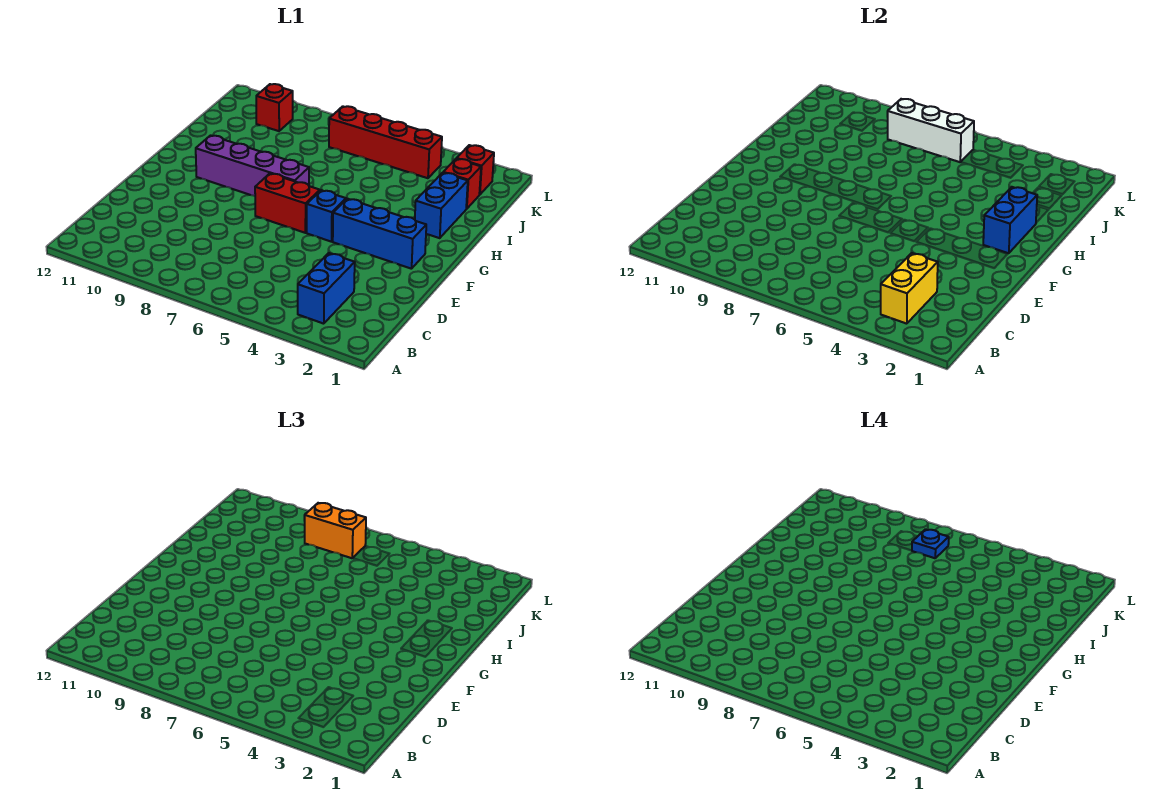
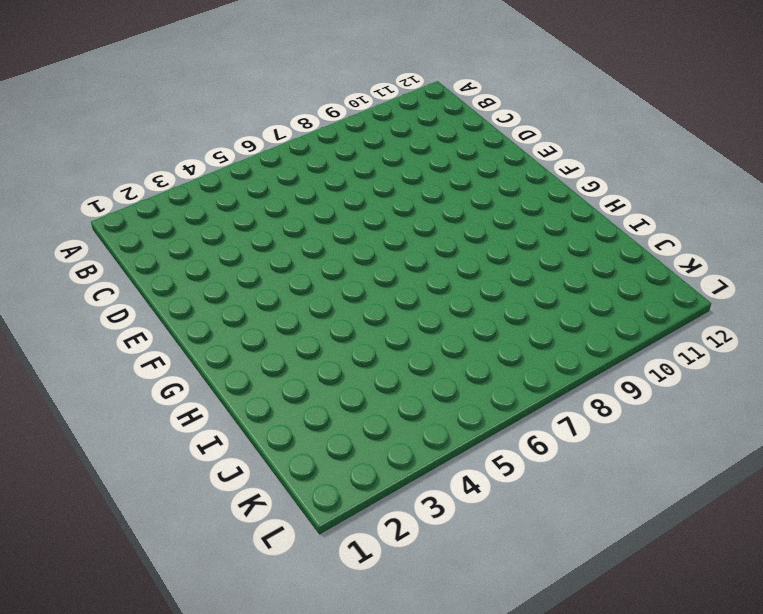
none -> blue 1x2 brick [298,253,355,324]
none -> blue 1x3 brick [333,199,426,269]
none -> blue 1x1 brick [307,190,346,242]

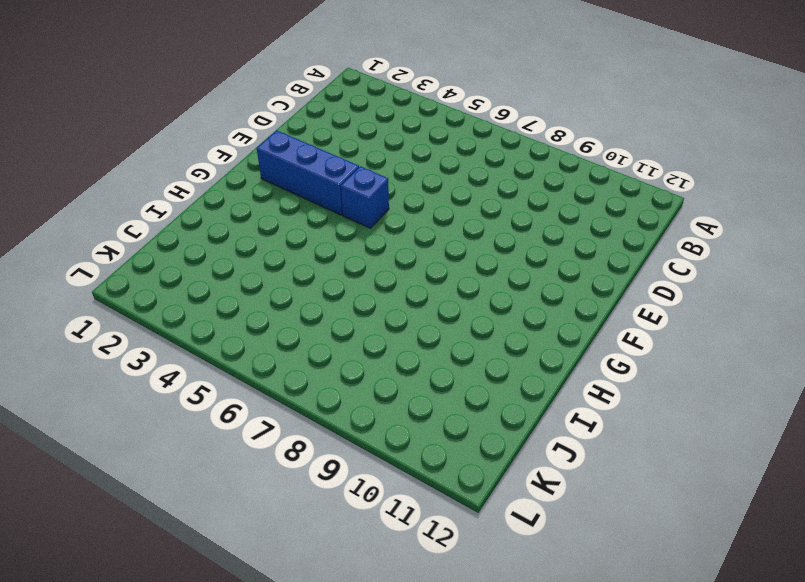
none -> blue 1x2 brick [298,253,355,324]
none -> red 1x2 brick [255,174,320,233]
none -> purple 1x4 brick [196,135,309,196]

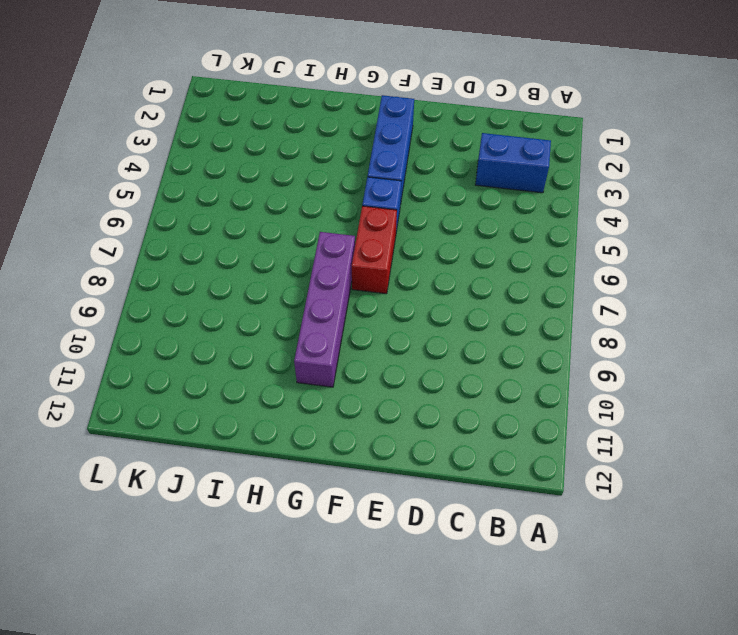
none -> blue 1x2 brick [415,173,468,238]
none -> red 1x1 brick [443,159,481,209]
none -> red 1x1 brick [457,145,494,195]

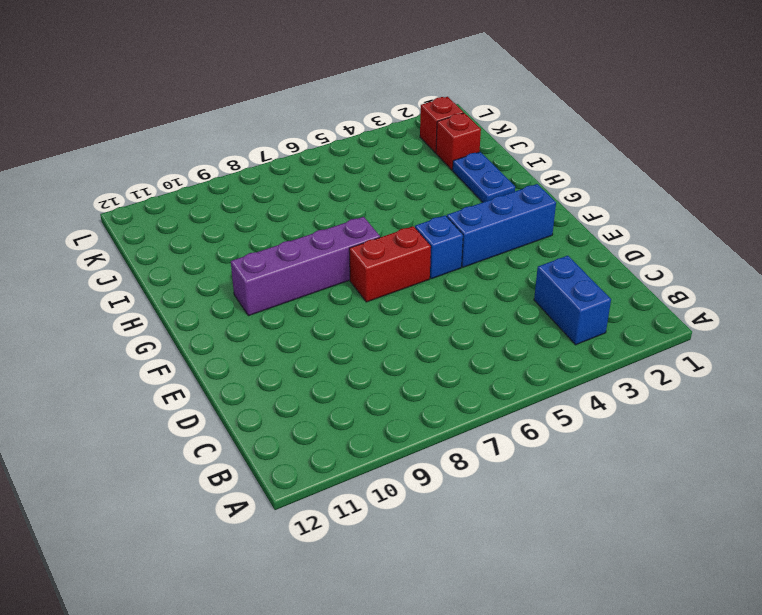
blue 1x2 plate [453,152,515,202] -> blue 1x2 brick [415,173,468,238]
none -> red 1x4 brick [329,106,442,178]
none -> red 1x1 brick [256,84,293,131]
none -> yellow 1x2 brick [881,253,938,324]

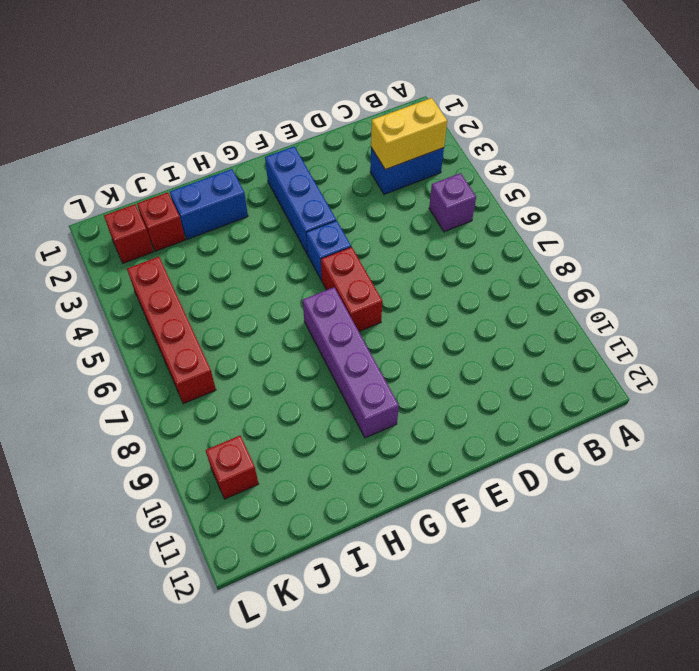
purple 1x1 brick [429,173,476,232] -> none
none -> blue 1x2 brick [983,187,1037,253]
none -> white 1x3 brick [888,99,974,162]
none -> orange 1x2 brick [305,503,366,558]

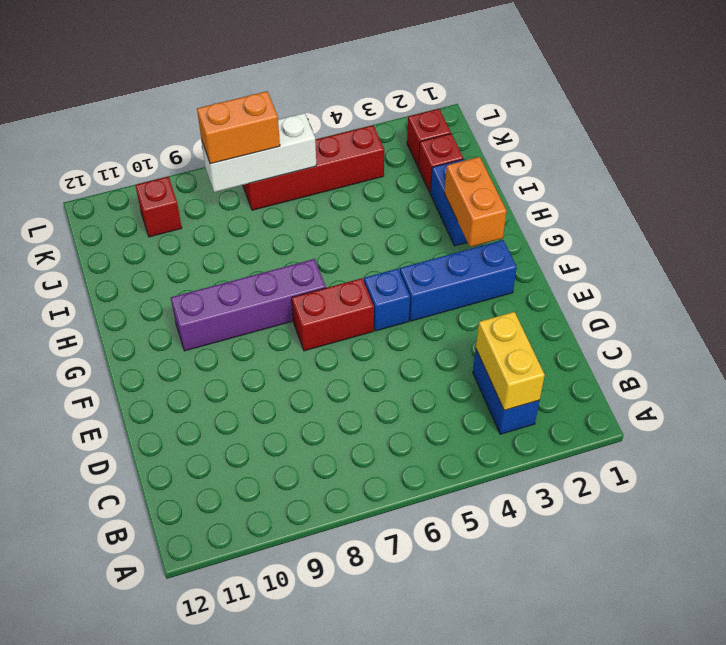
orange 1x2 brick [445,157,507,247] -> blue 1x2 brick [983,187,1037,253]
none -> blue 1x1 plate [912,529,949,558]

